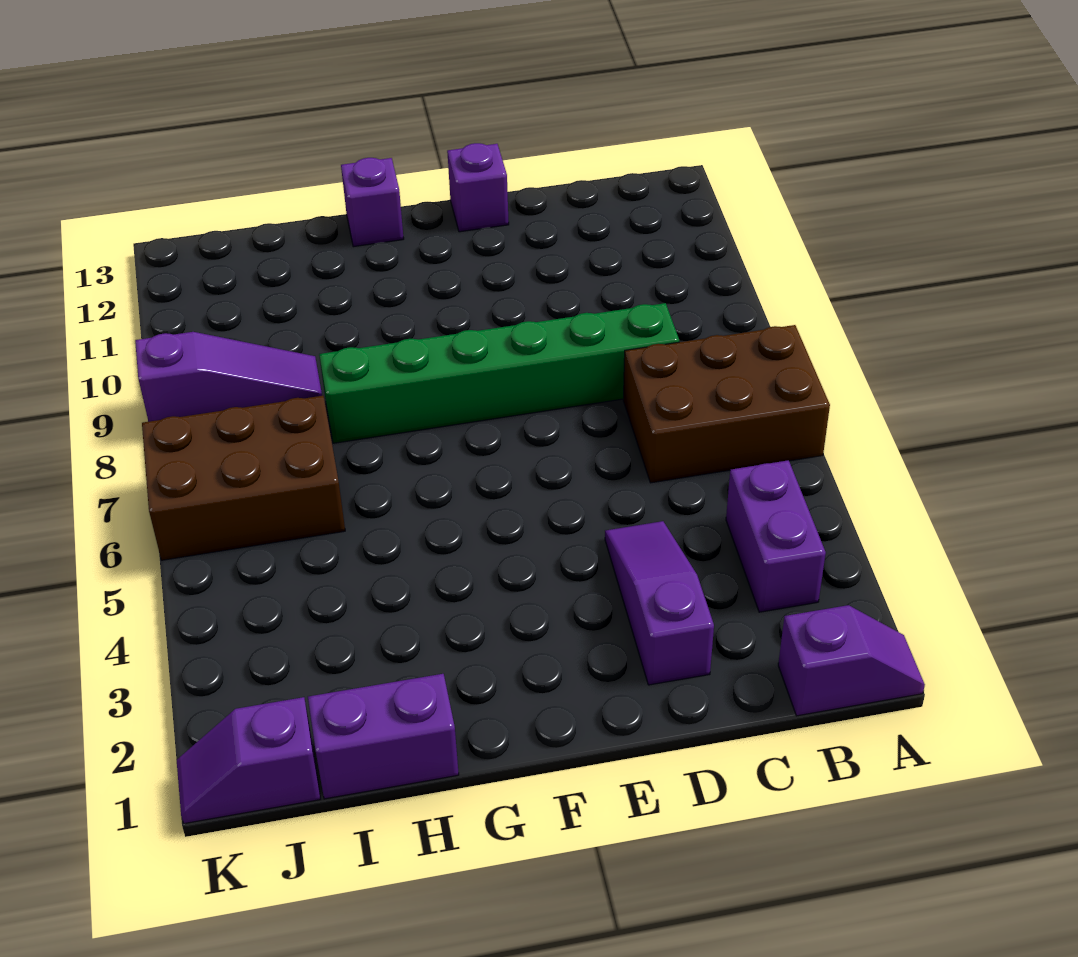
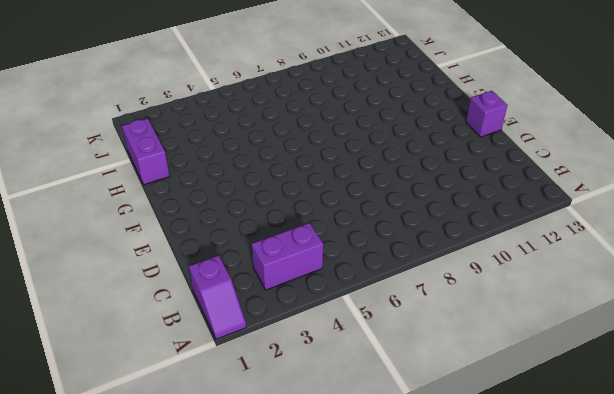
none -> brown 2x3 brick [623,325,830,483]
none -> green 1x6 brick [319,303,679,443]

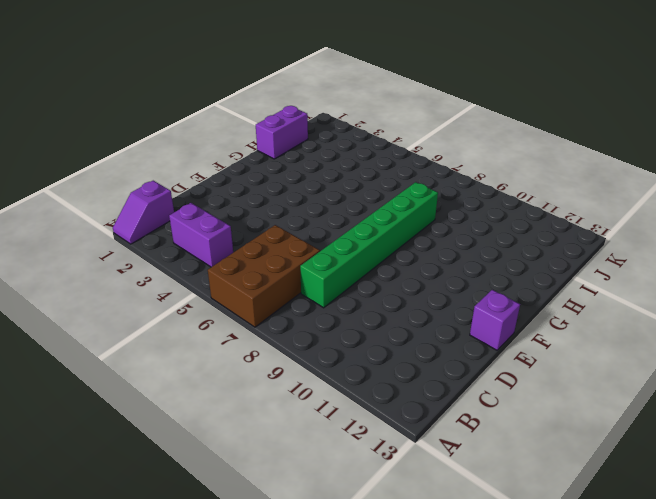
none -> purple 1x3 slope [605,521,714,685]
none -> purple 1x1 brick [341,158,404,247]

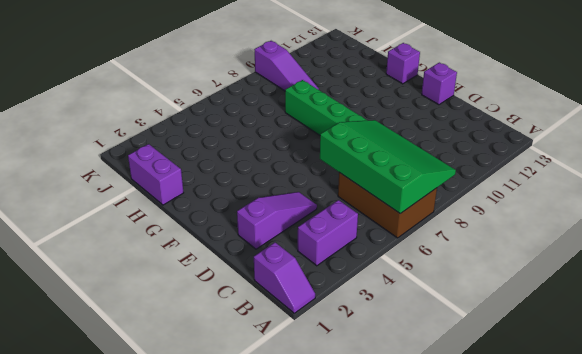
green 3x4 slope [320,120,456,214] -> none
none -> brown 2x3 brick [142,396,345,560]
none -> purple 1x2 slope [177,697,321,824]

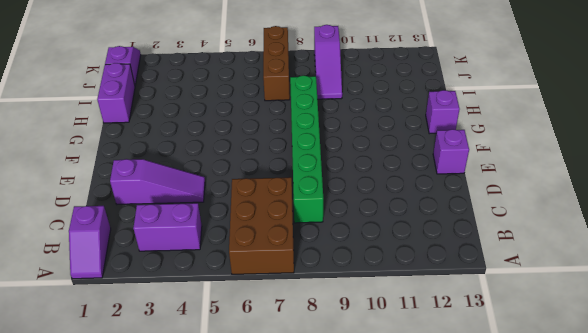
brown 1x3 brick [263,26,290,101] -> brown 2x3 brick [142,396,345,560]

